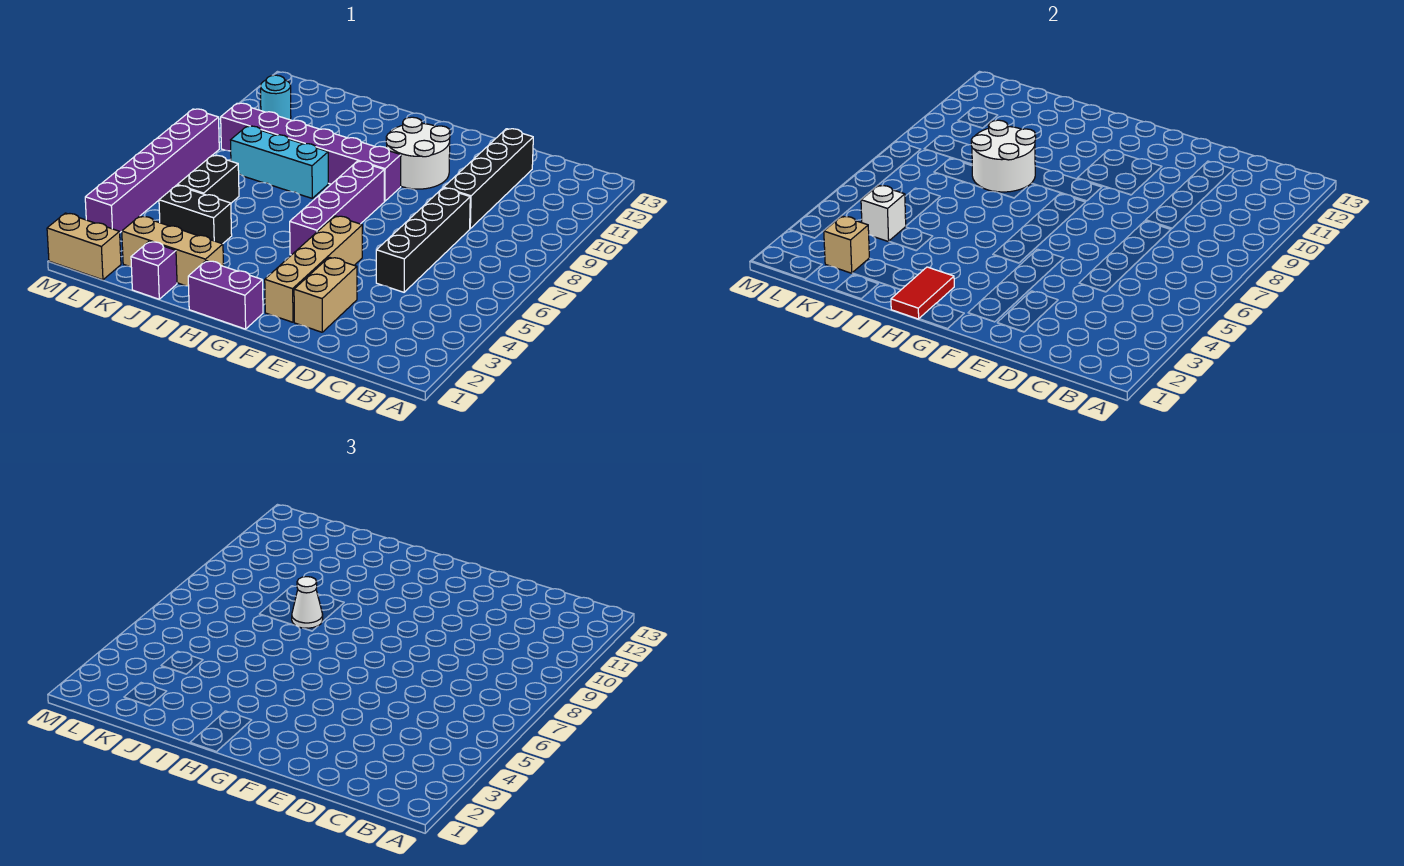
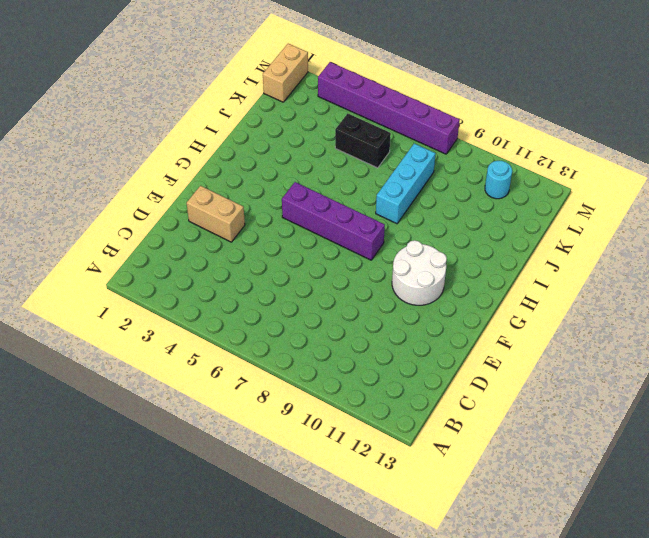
none -> black 1x4 brick [376,188,470,292]
none -> black 1x4 brick [444,129,533,229]
none -> tan 1x4 brick [265,216,362,322]

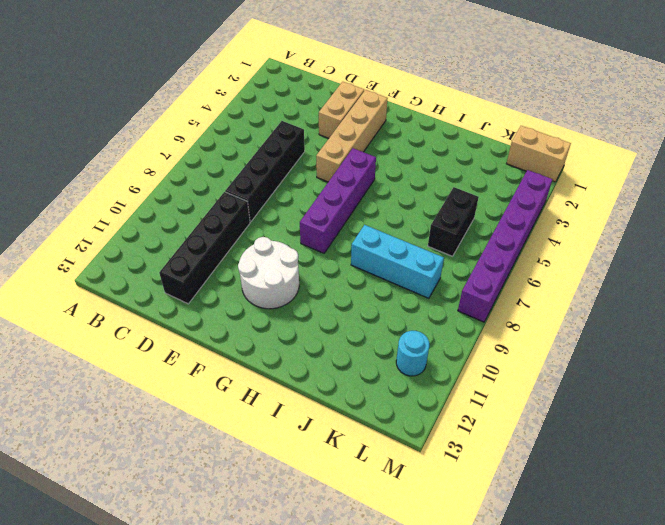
none -> purple 1x2 brick [188,261,263,329]
none -> purple 1x6 brick [221,103,401,201]
none -> tan 1x3 brick [122,216,224,286]

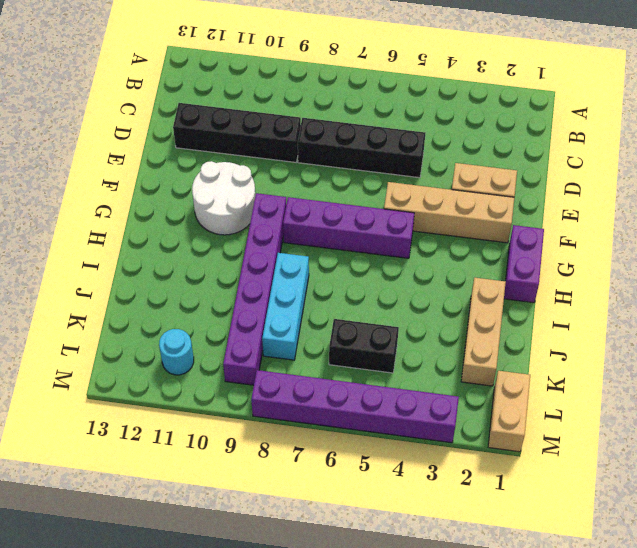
none -> purple 1x1 brick [131,241,177,299]
none -> black 1x2 brick [159,185,232,244]
none -> red 1x2 tile [891,267,954,319]

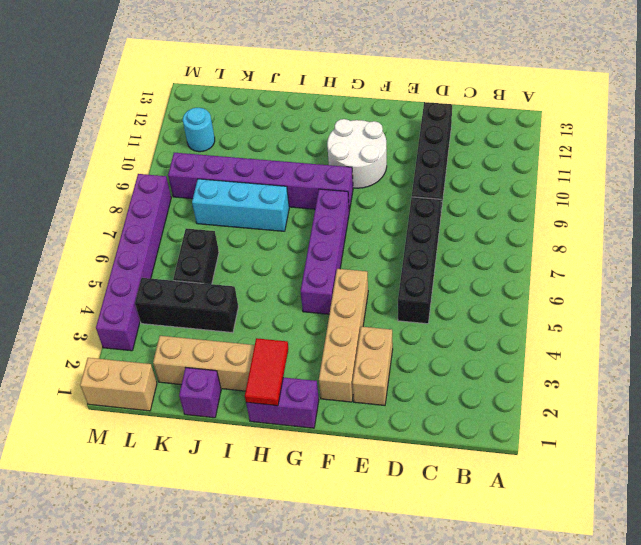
black 1x3 brick [135,278,238,333] -> black 1x2 brick [159,185,232,244]
none -> white 2x2 round brick [971,120,1036,192]
none -> tan 1x1 brick [824,216,869,273]
none -> white 1x1 brick [861,185,906,242]

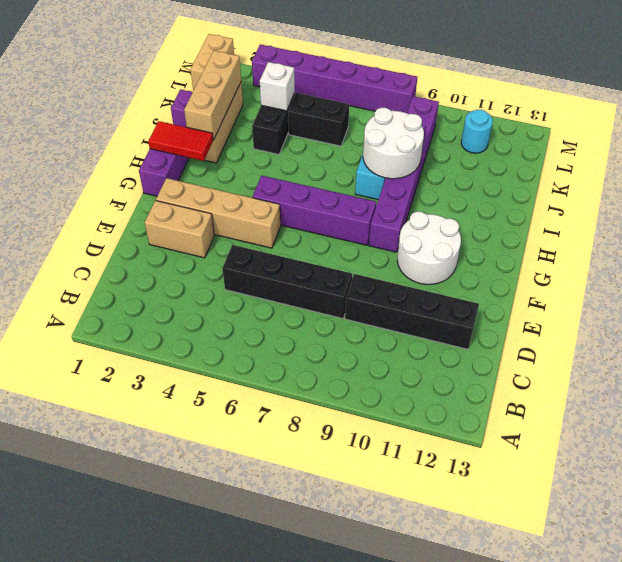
tan 1x3 brick [184,51,241,140] -> tan 1x1 brick [824,216,869,273]
none -> white 1x1 cone [292,577,323,628]

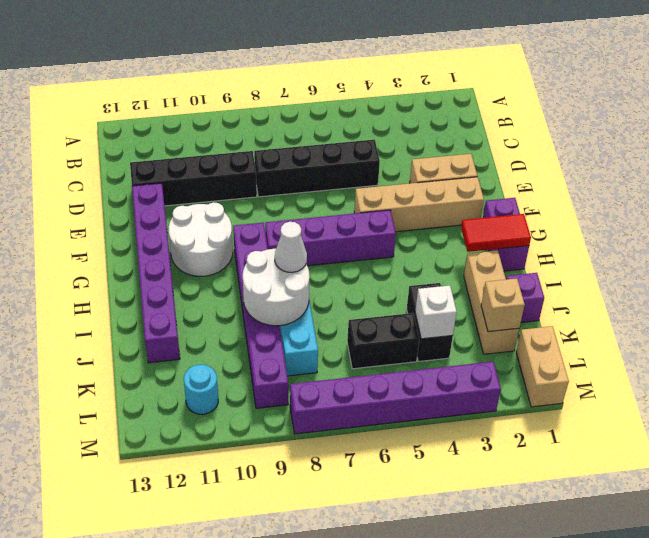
purple 1x6 brick [132,183,180,363] -> none

